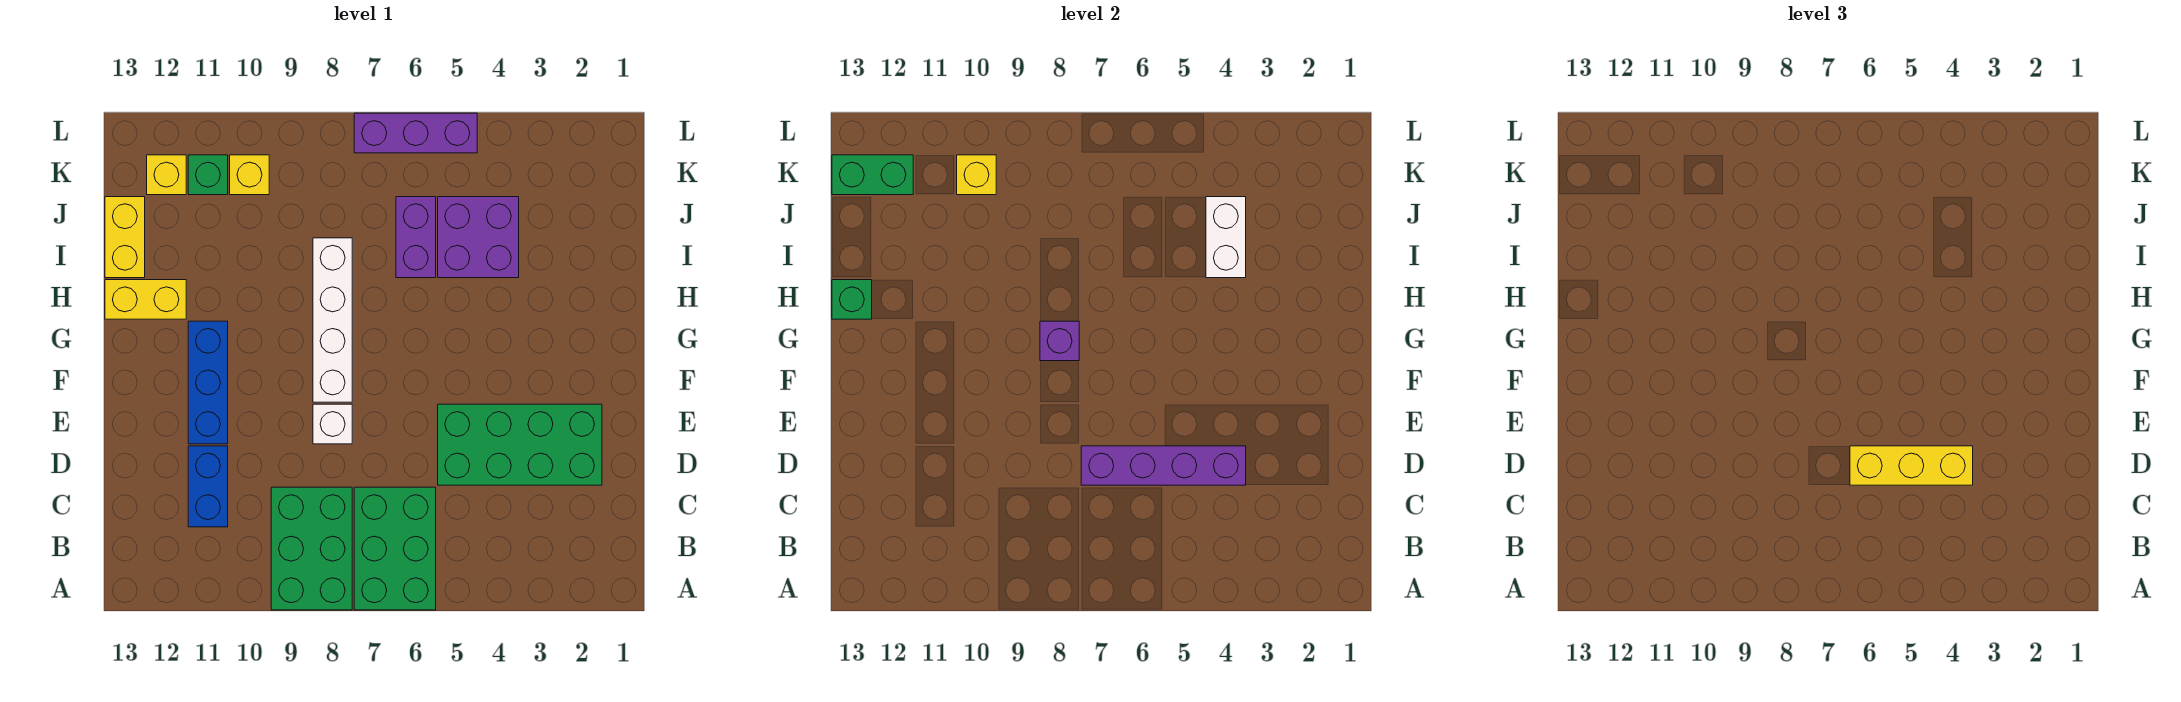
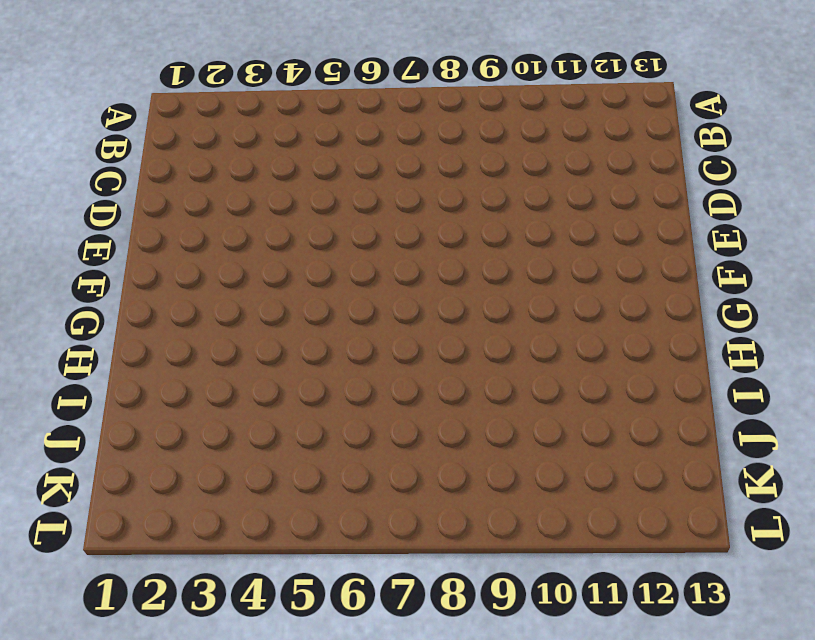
none -> green 2x3 brick [354,487,436,610]
none -> green 2x3 brick [271,487,352,610]
none -> blue 1x2 brick [188,446,228,527]

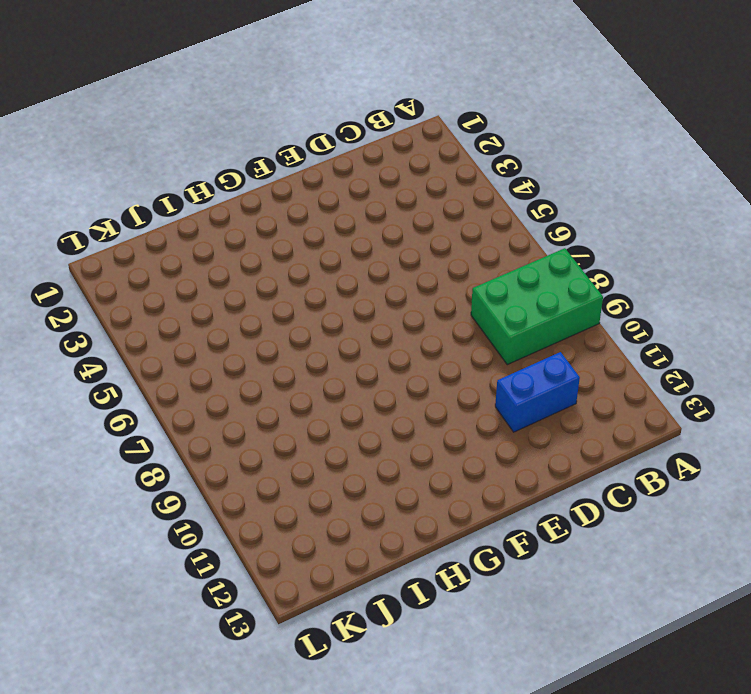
none -> green 2x3 brick [354,487,436,610]
none -> green 2x4 brick [438,404,602,485]
none -> white 1x1 brick [313,404,352,444]

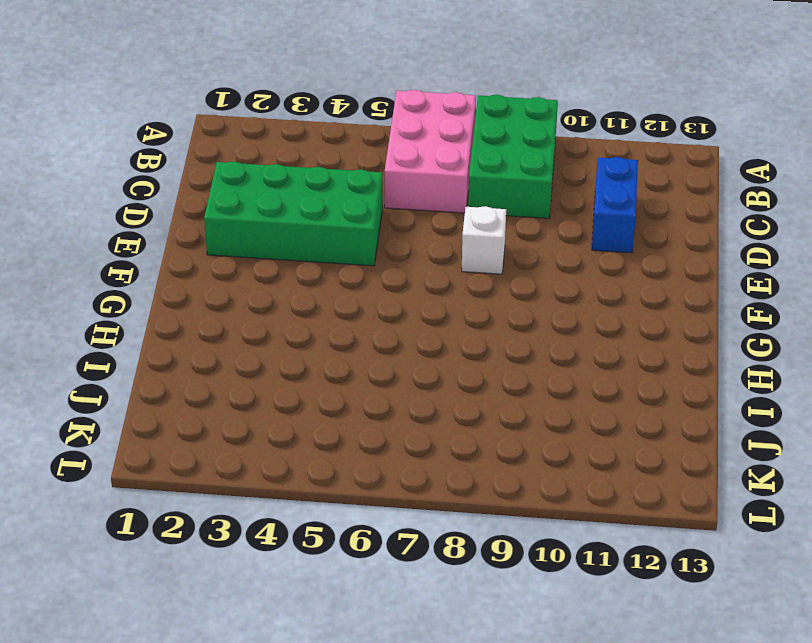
pink 2x3 brick [385,90,476,213] -> green 2x3 brick [354,487,436,610]
none -> blue 1x3 brick [188,321,228,444]
none -> white 1x4 brick [313,238,352,402]
none -> yellow 1x2 brick [105,280,186,319]

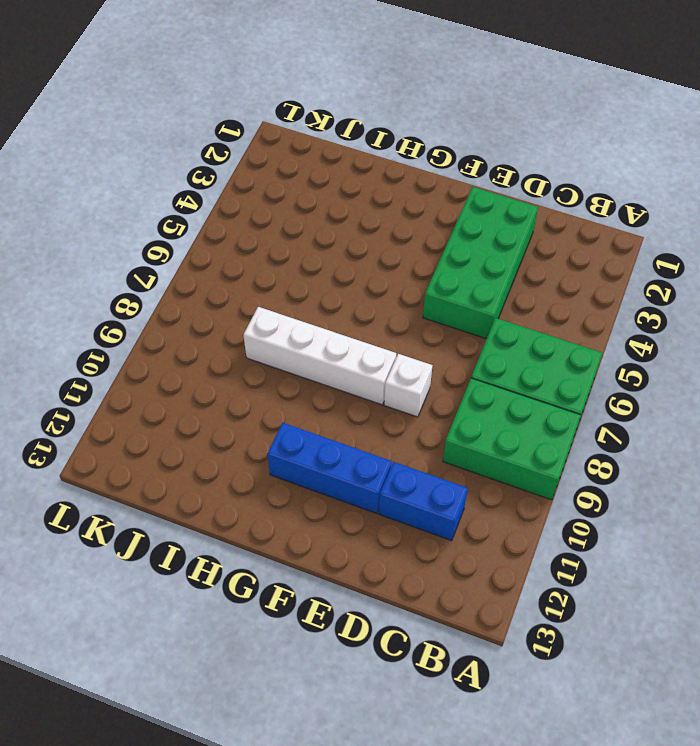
none -> yellow 1x2 brick [105,280,186,319]
none -> purple 2x2 brick [438,197,519,278]
none -> purple 1x2 brick [396,197,436,278]

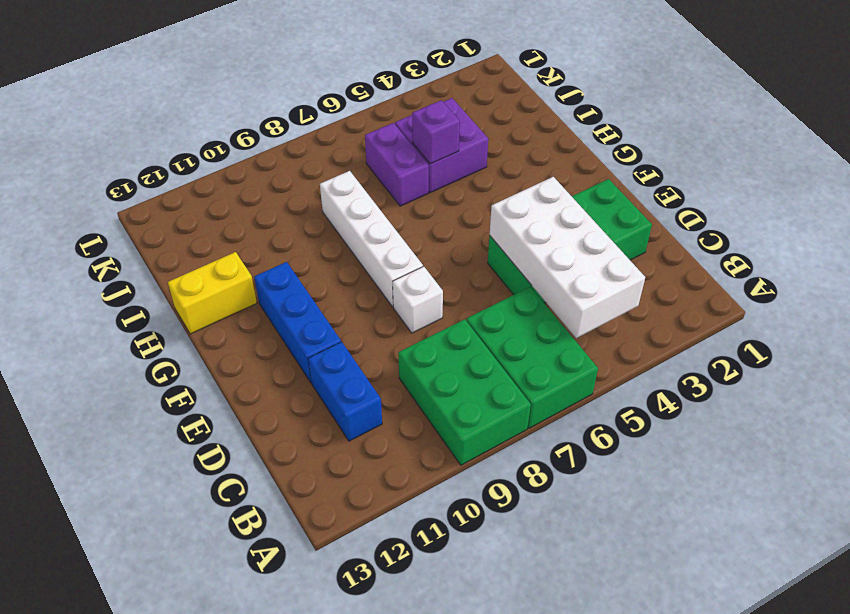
white 2x4 brick [490,177,645,338] -> purple 1x4 brick [1081,446,1246,485]
purple 1x1 brick [412,100,460,164] -> purple 1x1 brick moved to [1040,321,1079,361]
none -> yellow 1x2 brick [105,197,145,278]
none -> yellow 1x1 brick [230,155,269,195]
none -> green 1x1 brick [188,155,228,195]

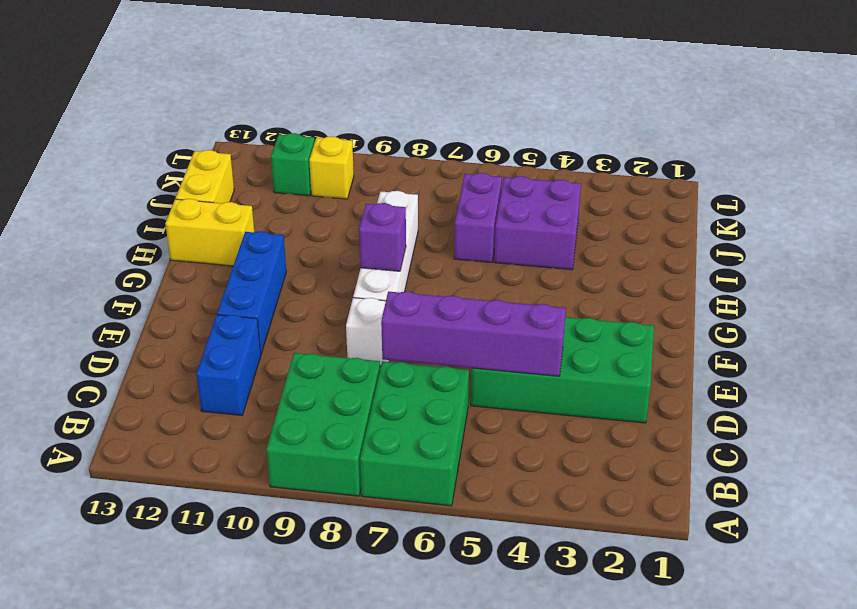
none -> yellow 1x1 brick [147,155,186,195]
none -> purple 1x3 brick [354,113,477,153]
none -> green 1x1 brick [832,280,872,319]

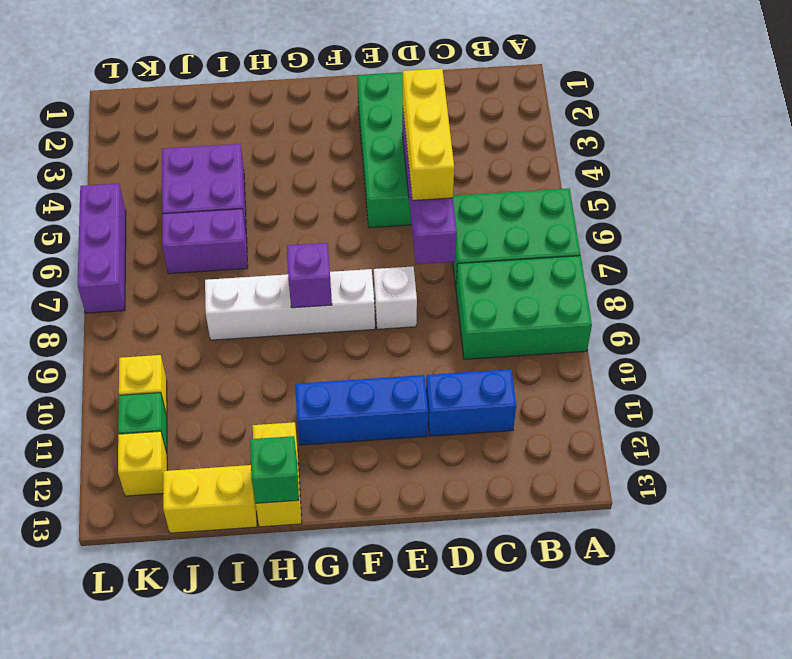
none -> white 1x2 brick [1206,197,1246,278]
none -> yellow 1x1 brick [957,155,996,195]
none -> green 1x2 brick [832,155,913,195]

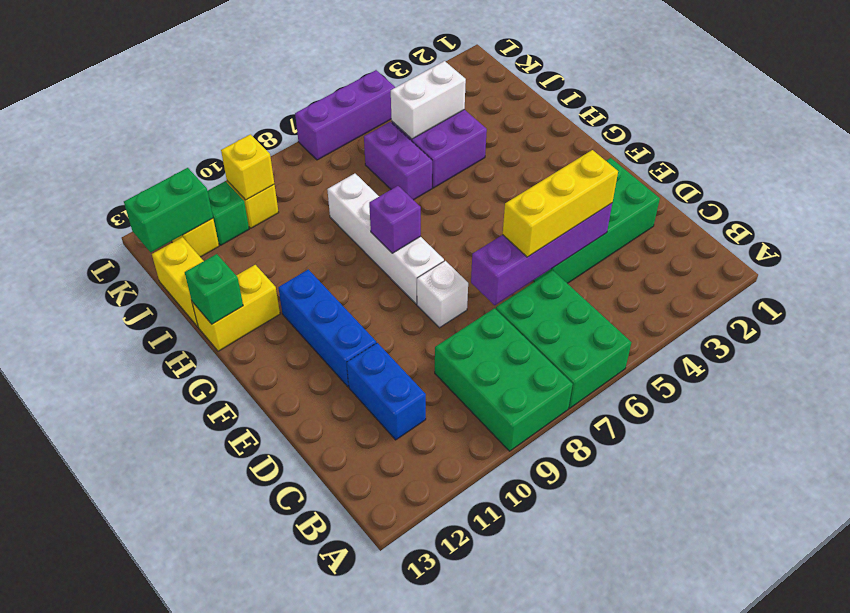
white 1x2 brick [391,61,466,139] -> white 1x2 brick turned to [1206,197,1246,278]

